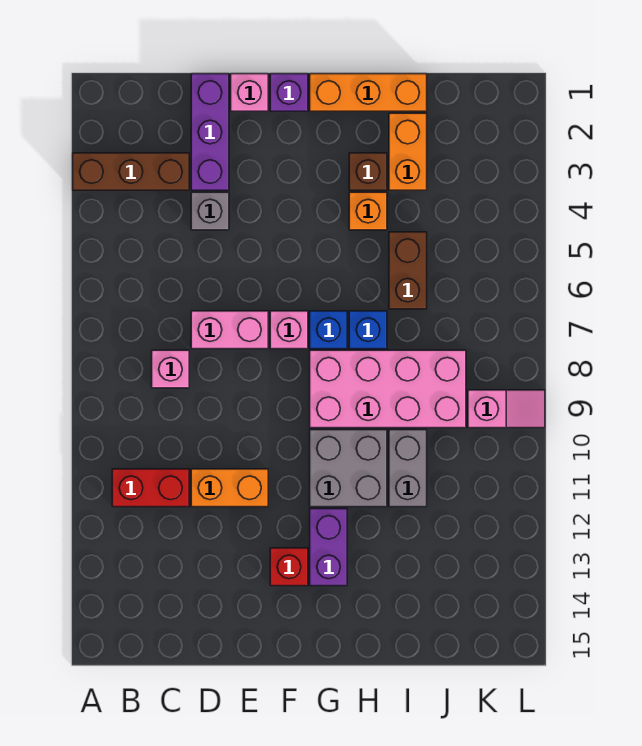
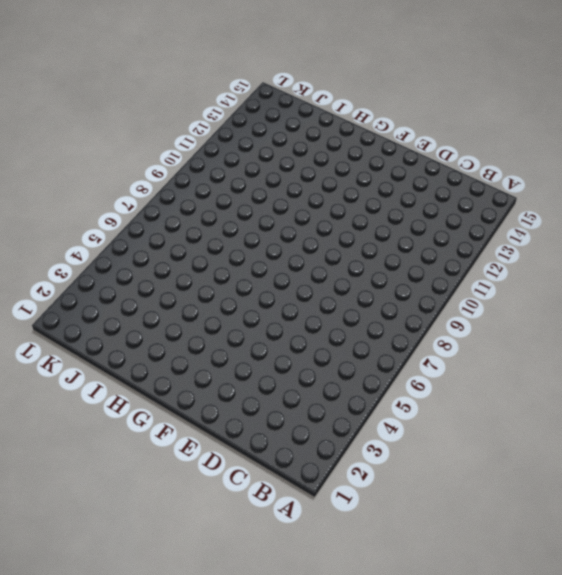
none -> brown 1x3 brick [73,153,189,190]
none -> red 1x2 brick [112,469,189,507]
none -> pink 1x1 brick [152,350,189,388]

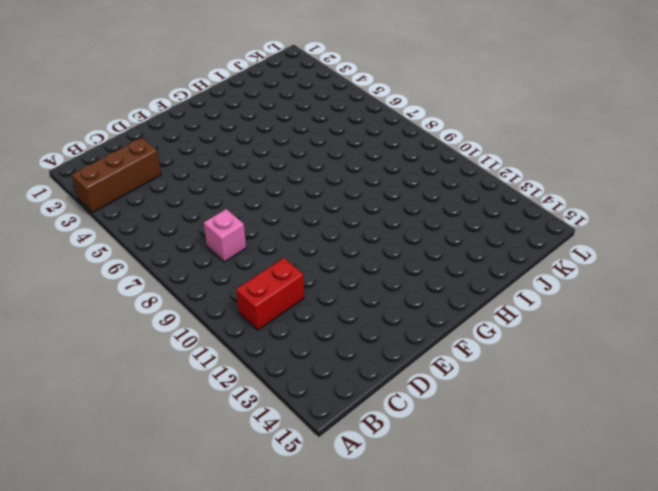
none -> purple 1x3 brick [191,74,229,190]
none -> grey 1x1 brick [191,192,229,230]
none -> pink 1x2 brick [191,311,268,349]

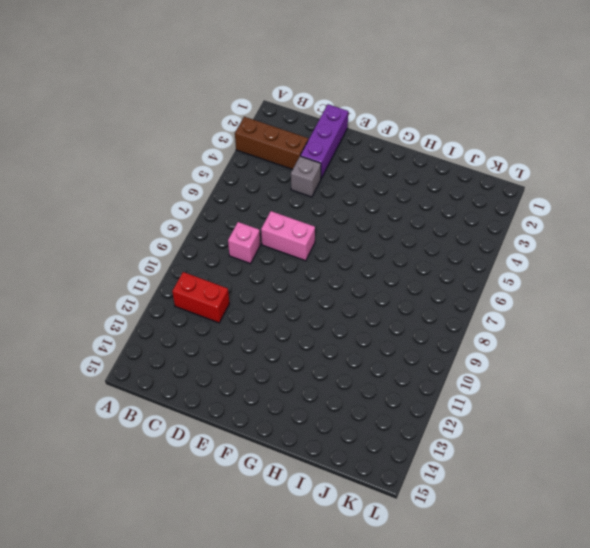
none -> orange 1x2 brick [191,469,268,507]
none -> pink 1x1 brick [231,74,268,111]
none -> purple 1x1 brick [270,74,308,111]

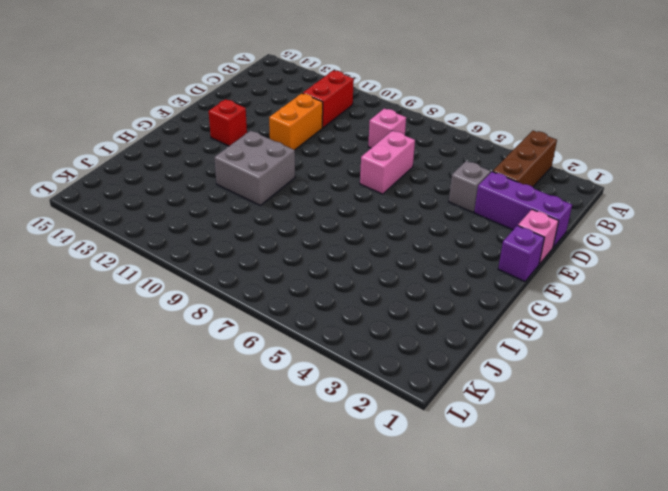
none -> pink 1x1 brick [270,311,308,349]
none -> orange 1x3 brick [310,74,427,111]
none -> blue 1x1 brick [310,311,347,349]

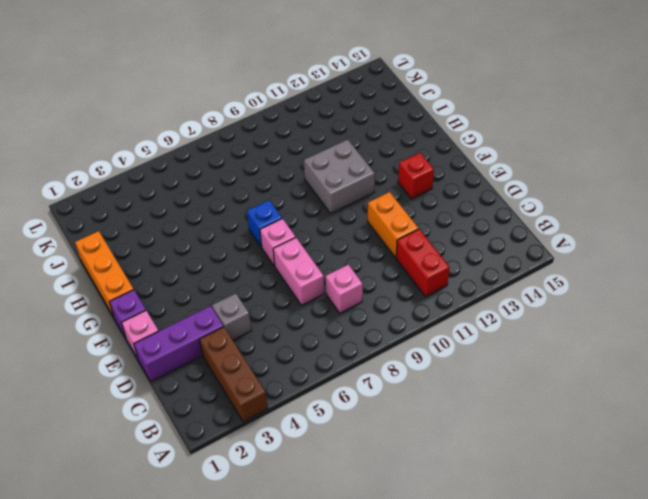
none -> pink 2x4 brick [310,350,466,428]
none -> purple 1x2 brick [310,509,347,586]
none -> brown 1x1 brick [349,153,387,190]

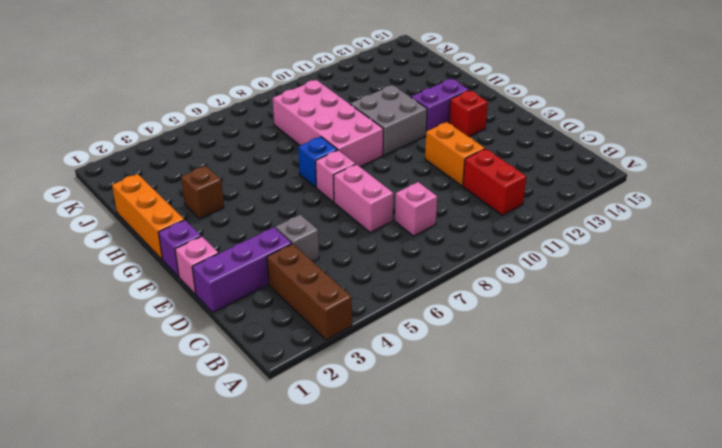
none -> orange 1x1 brick [349,192,387,230]
none -> blue 1x1 brick [349,311,387,349]
none -> orange 1x2 brick [389,113,427,190]

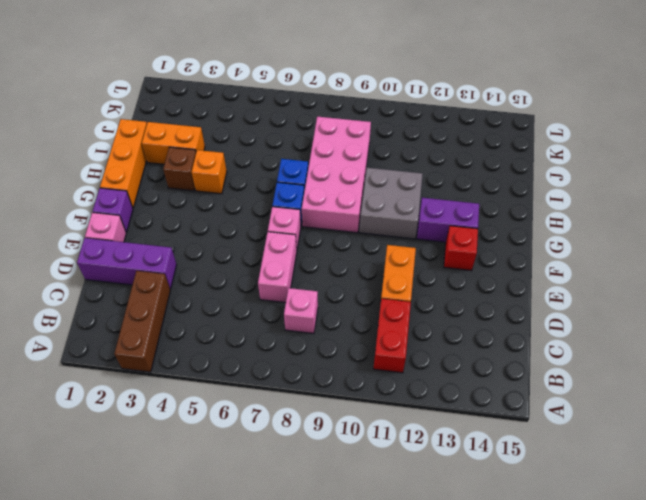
none -> grey 1x1 brick [191,192,229,230]
none -> brown 1x2 brick [389,232,427,309]
none -> grey 1x2 brick [389,430,427,507]

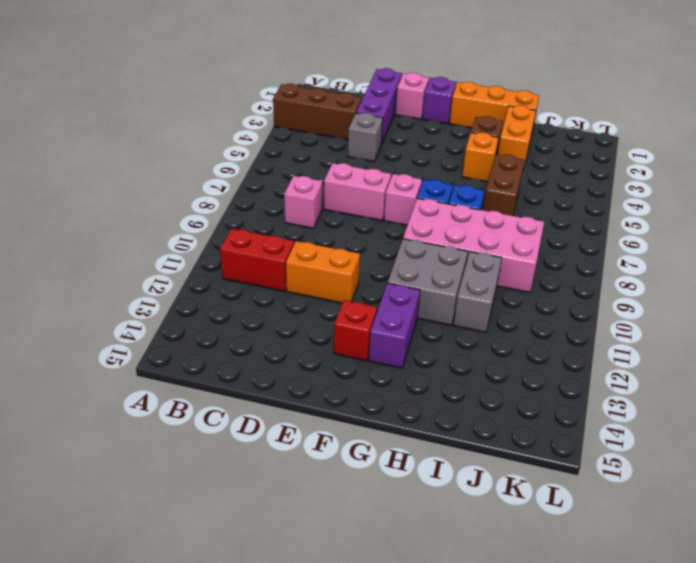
none -> pink 1x2 slope [468,390,545,428]

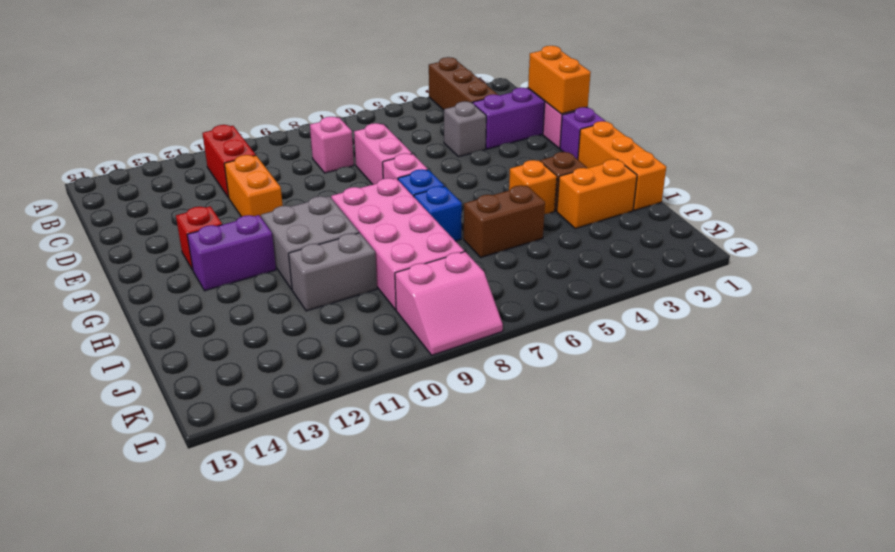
orange 1x2 brick [528,46,591,114] -> none
pink 2x2 slope [395,252,503,355] -> pink 1x2 slope [468,390,545,428]

